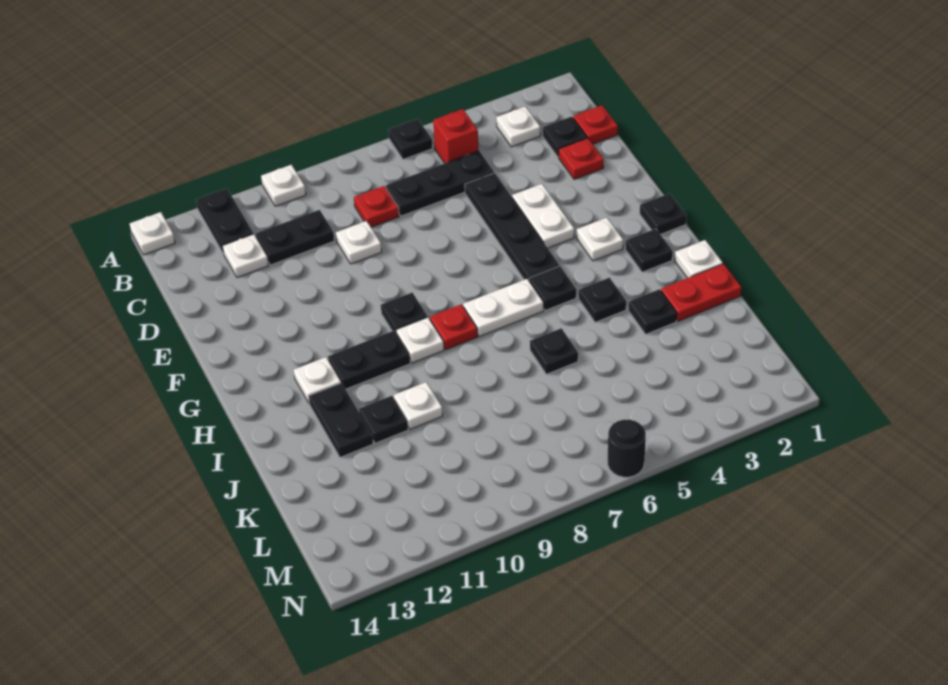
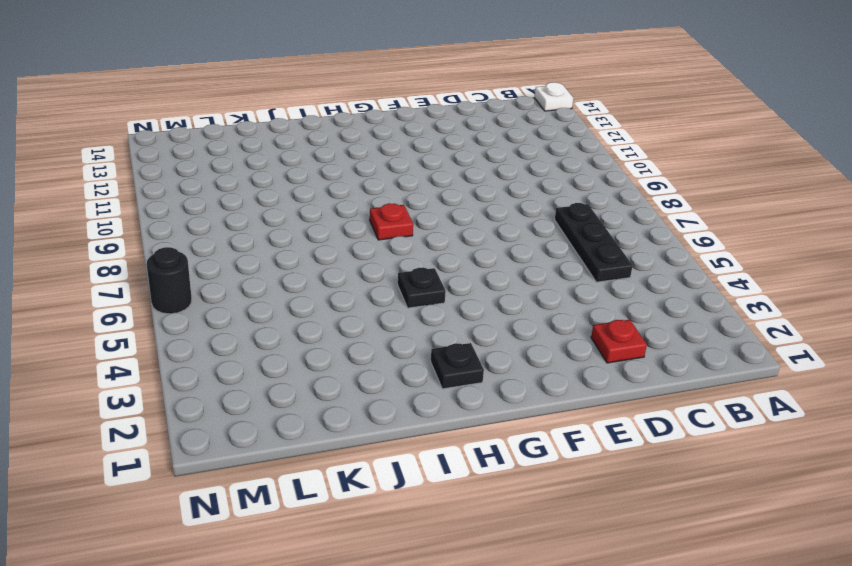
none -> black 1x1 plate [388,119,433,159]
none -> white 1x1 plate [261,165,306,206]
none -> black 1x2 plate [196,188,253,254]
none -> white 1x1 plate [496,106,541,147]

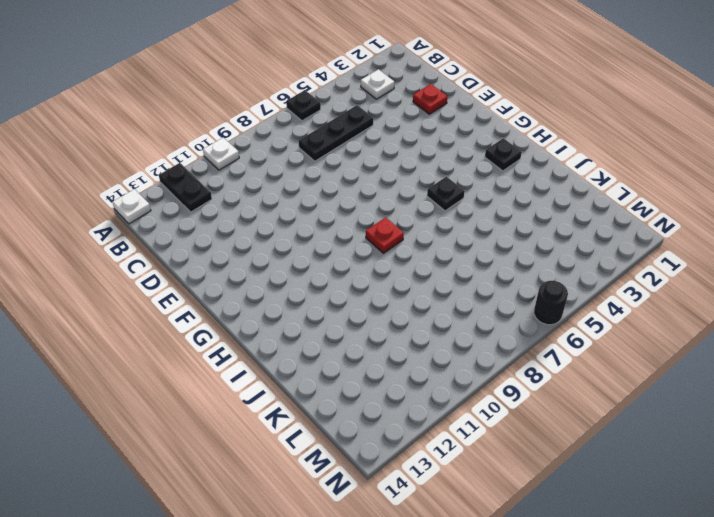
none -> red 1x1 brick [433,109,479,163]
none -> red 1x1 plate [573,105,618,144]
none -> black 1x1 plate [543,116,587,157]
none -> red 1x1 plate [354,186,399,227]

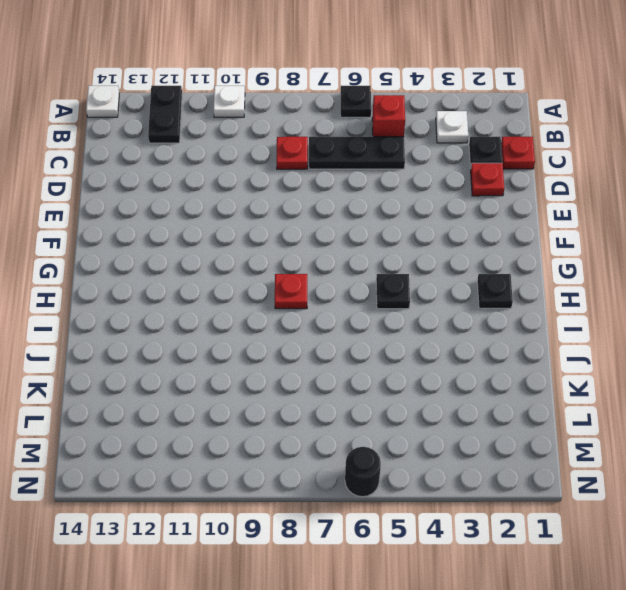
none -> black 1x2 plate [256,210,334,265]
none -> white 1x1 plate [223,234,269,278]
none -> black 1x4 plate [465,173,559,280]
none -> white 1x1 plate [336,221,382,264]

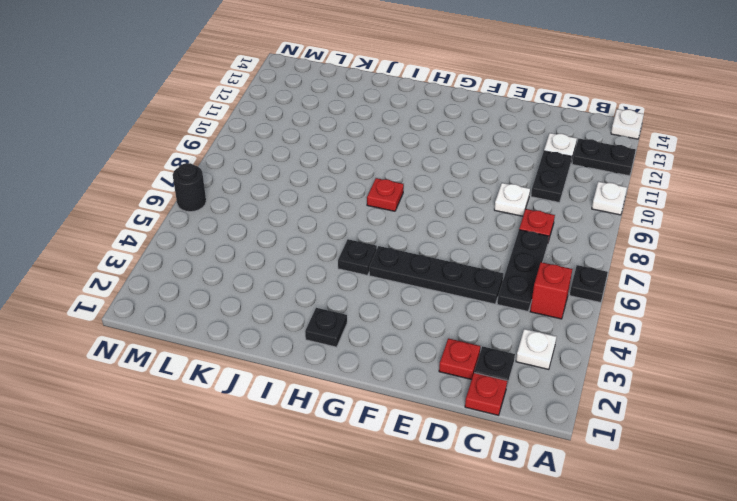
none -> white 1x2 plate [512,184,574,248]
none -> black 1x1 plate [640,193,686,234]
none -> white 1x1 plate [577,218,623,261]
none -> black 1x1 plate [381,293,427,332]

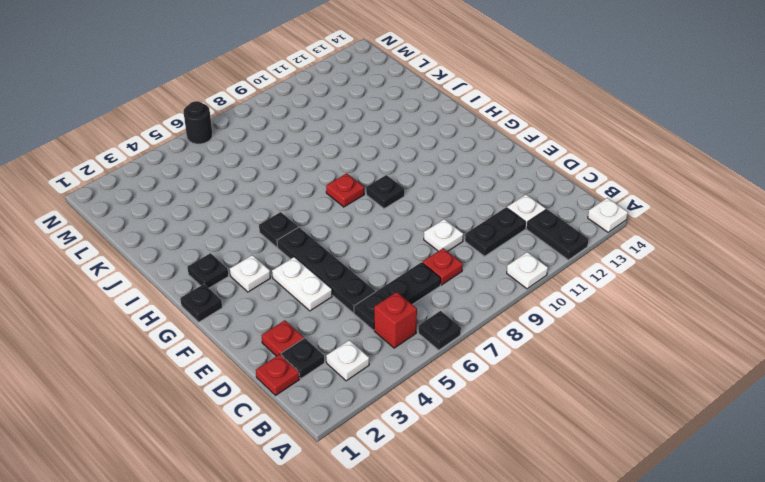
none -> white 1x2 plate [463,279,544,337]
none -> white 1x1 plate [396,317,444,363]
none -> black 1x2 plate [328,330,410,389]
none -> white 1x1 plate [294,357,341,403]

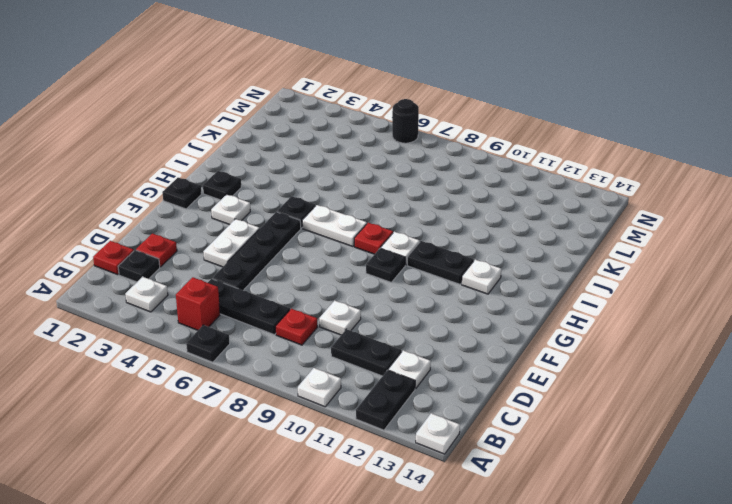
none -> white 1x1 plate [675,240,723,278]
none -> black 1x1 plate [579,278,626,322]
none -> black 1x2 plate [309,383,373,457]
none -> red 1x2 plate [661,264,741,321]

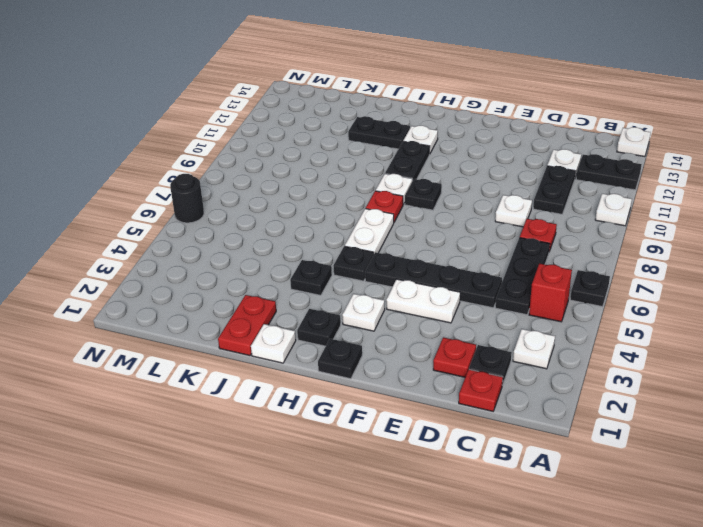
none -> black 1x1 plate [628,289,677,334]
none -> black 1x1 plate [530,328,578,374]
none -> white 1x1 plate [394,382,443,429]
none -> black 1x1 plate [359,396,408,443]

